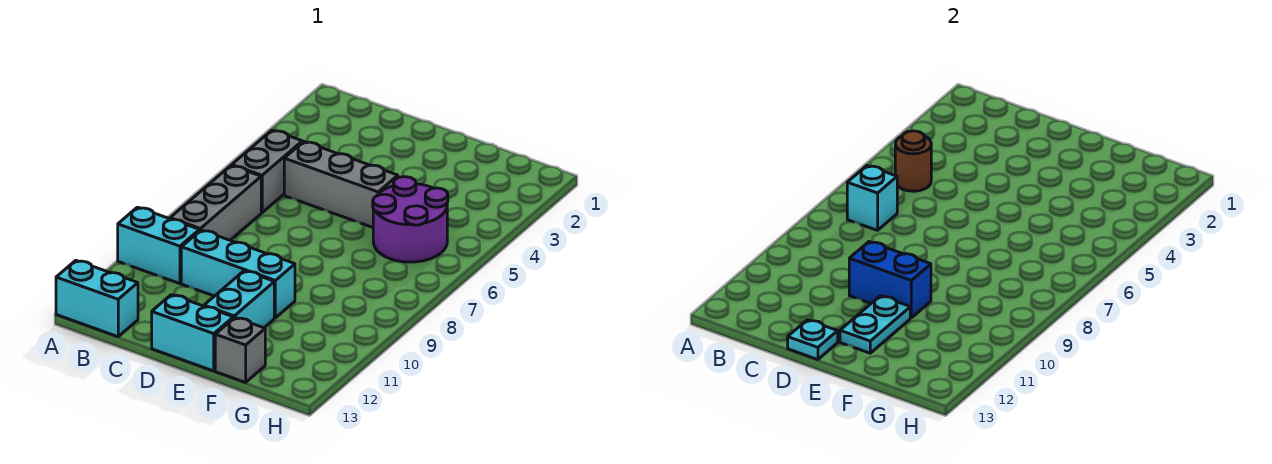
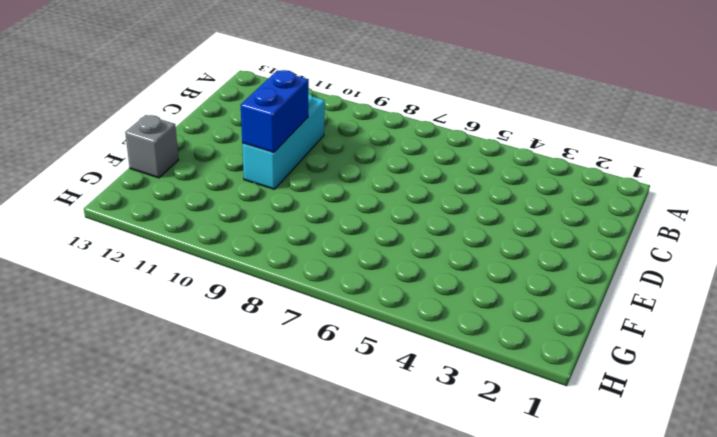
none -> cyan 1x2 brick [118,207,200,284]
none -> cyan 1x2 brick [56,260,138,337]
none -> grey 1x2 brick [232,130,302,213]

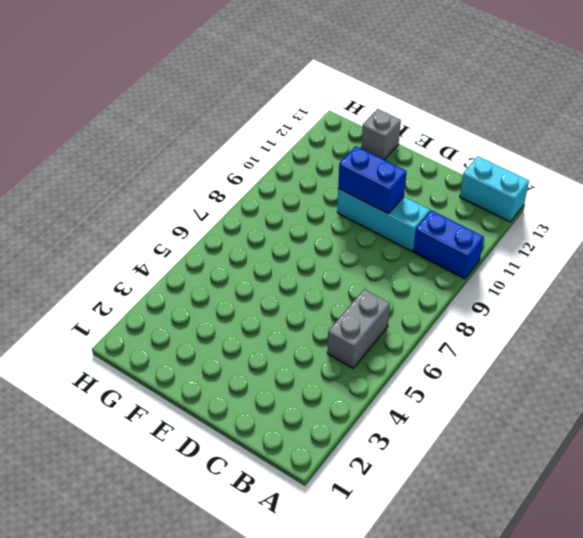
blue 1x2 brick [413,210,484,279] -> cyan 1x2 brick [118,207,200,284]
none -> grey 1x3 brick [170,166,261,240]
none -> grey 1x3 brick [284,142,398,227]
none -> cyan 1x2 brick [152,295,233,371]

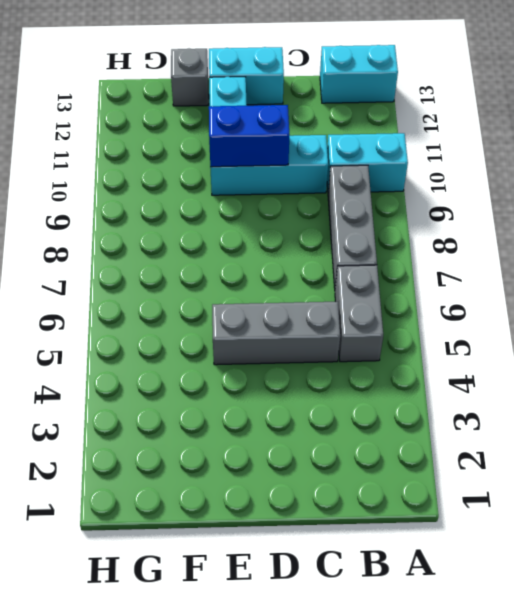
none -> purple 2x2 round brick [373,177,448,262]
none -> brown 1x1 round brick [895,131,931,191]
none -> cyan 1x1 brick [847,166,897,230]

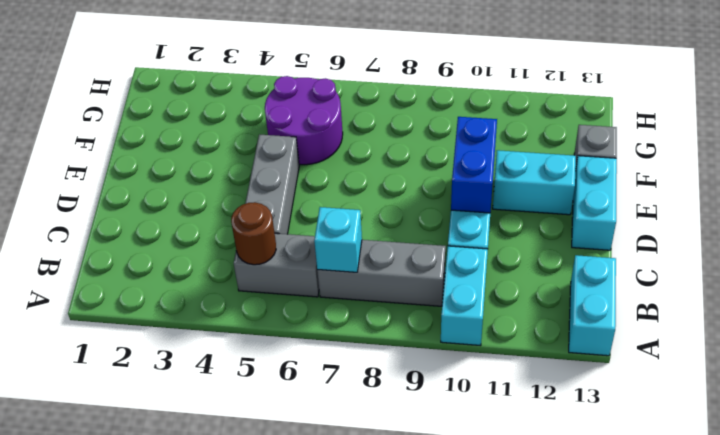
none -> cyan 1x1 plate [788,320,838,360]
none -> cyan 1x2 plate [840,296,910,353]

